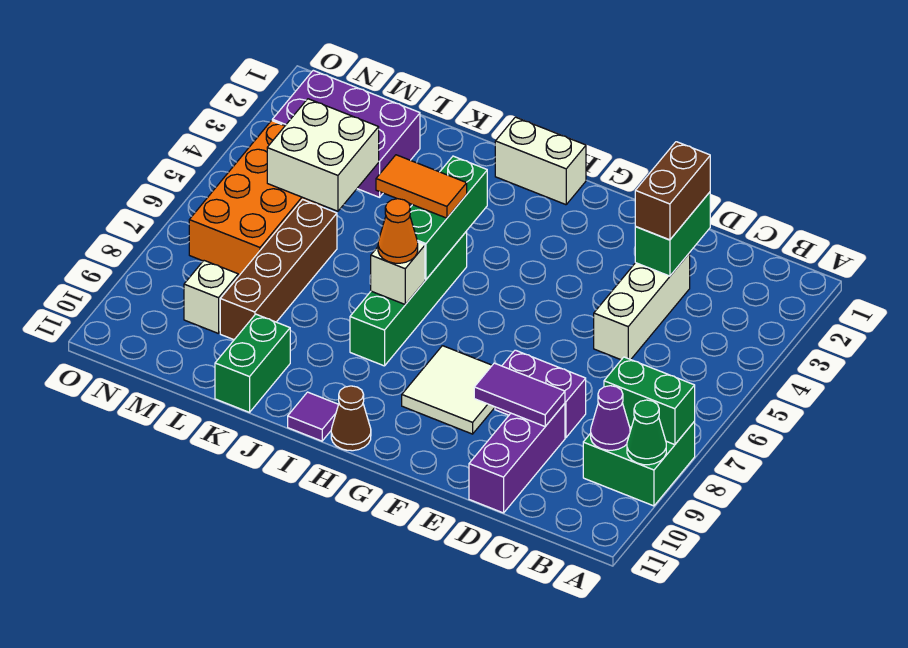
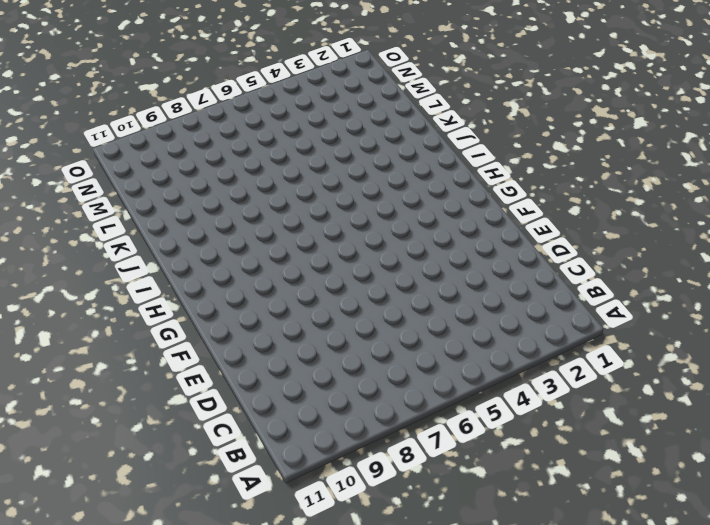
none -> green 2x2 brick [583,421,695,506]
none -> white 1x3 brick [594,253,690,360]
none -> purple 1x2 brick [495,350,586,438]

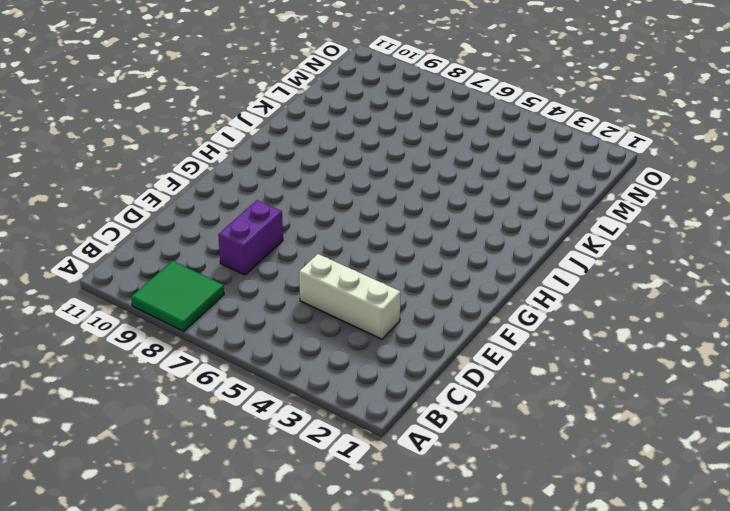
green 2x2 tile [131,261,224,331] -> green 2x2 brick [583,421,695,506]
none -> purple 1x3 brick [469,403,565,513]
none -> white 2x2 tile [402,346,495,434]
none -> white 1x2 brick [495,117,586,205]

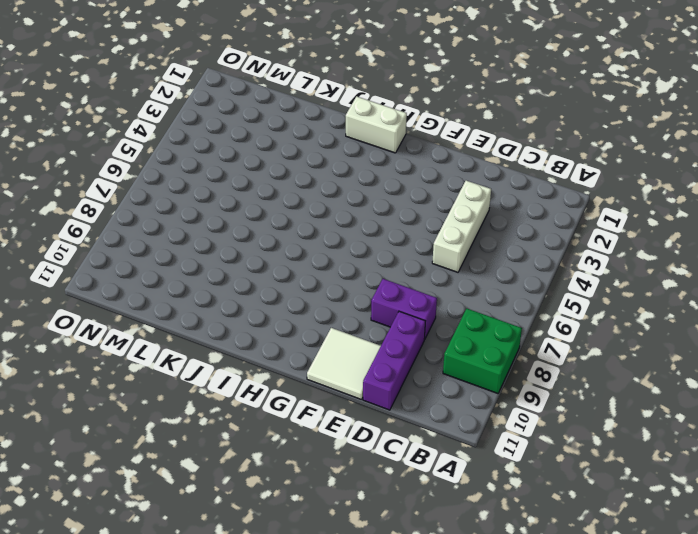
white 2x2 tile [307,328,381,400] -> white 2x2 tile moved to [402,346,495,434]
none -> brown 1x1 cone [331,386,371,451]
none -> green 1x4 brick [350,231,467,366]
none -> purple 1x1 tile [288,392,338,441]

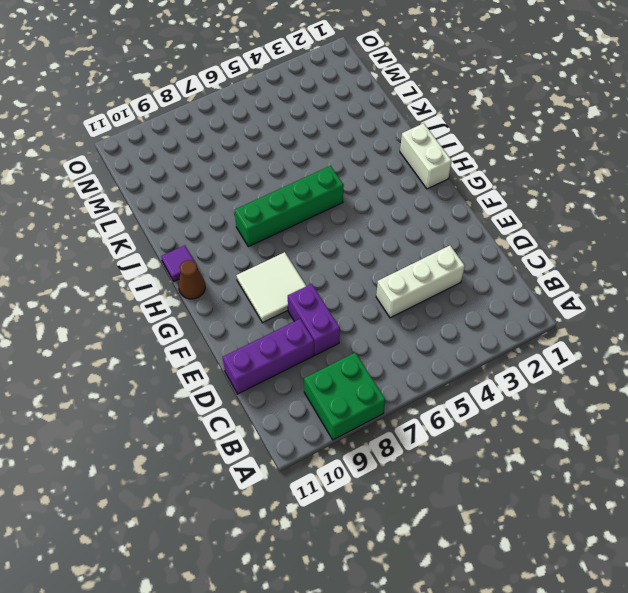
none -> green 1x2 brick [215,314,290,412]
none -> purple 2x3 brick [272,70,420,197]
none -> brown 1x4 brick [220,200,337,340]

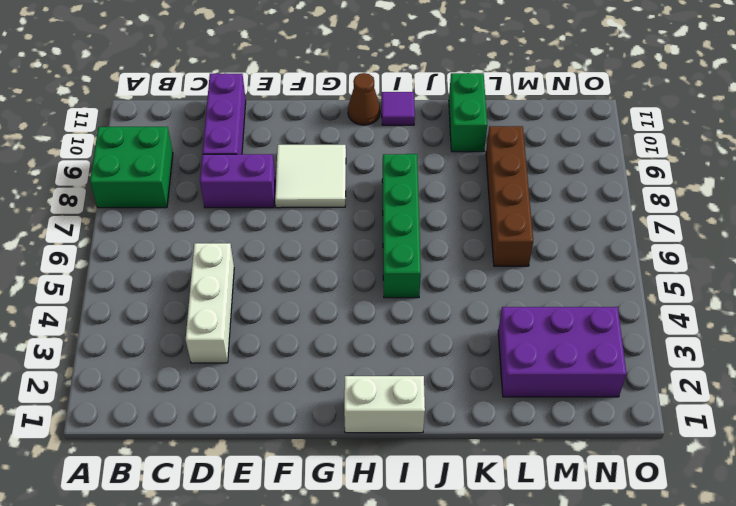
none -> orange 2x4 brick [189,121,324,275]
none -> white 1x1 brick [184,261,238,334]
none -> green 1x2 brick [604,357,695,445]

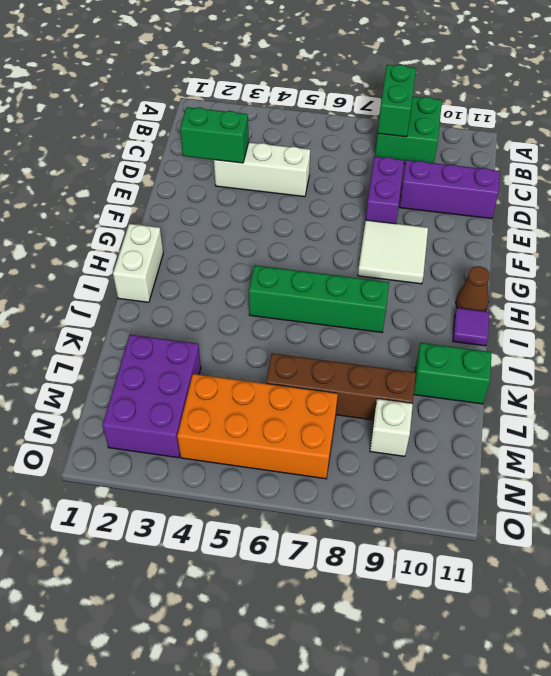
none -> green 1x1 cone [627,400,666,465]
none -> purple 1x1 cone [591,386,630,450]
none -> purple 1x2 tile [474,363,565,426]

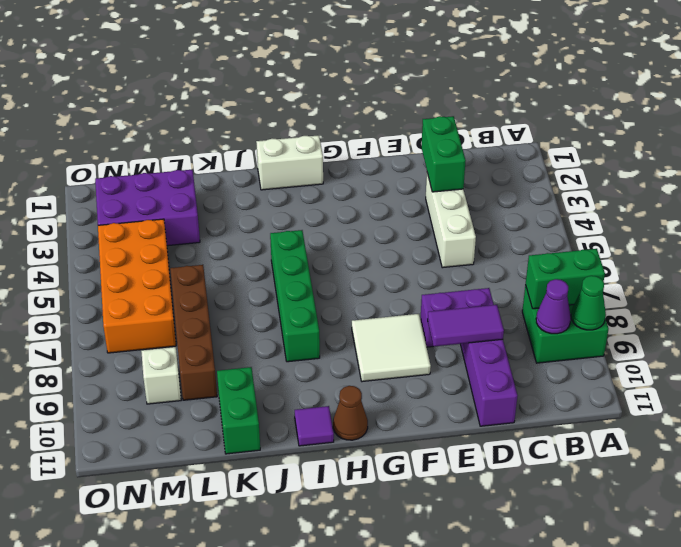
none -> green 1x3 brick [410,156,487,279]
none -> white 1x1 brick [371,242,425,304]
none -> white 2x2 brick [267,99,379,211]

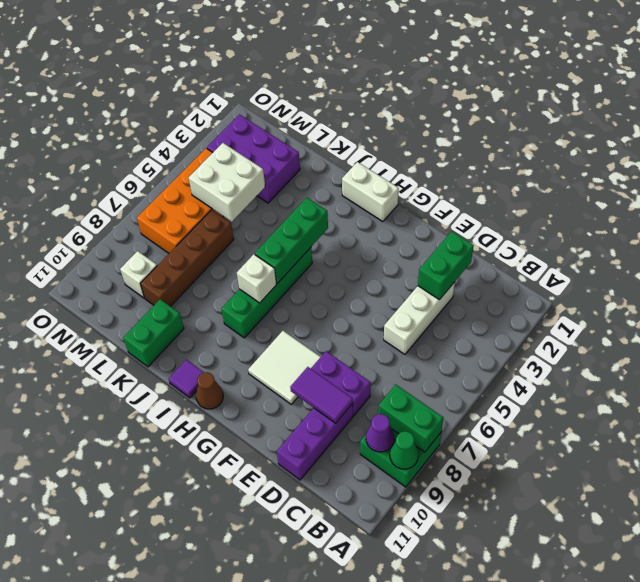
none -> brown 1x2 brick [635,142,710,240]
none -> orange 1x2 tile [376,155,467,218]
none -> orange 1x1 cone [378,199,418,263]

